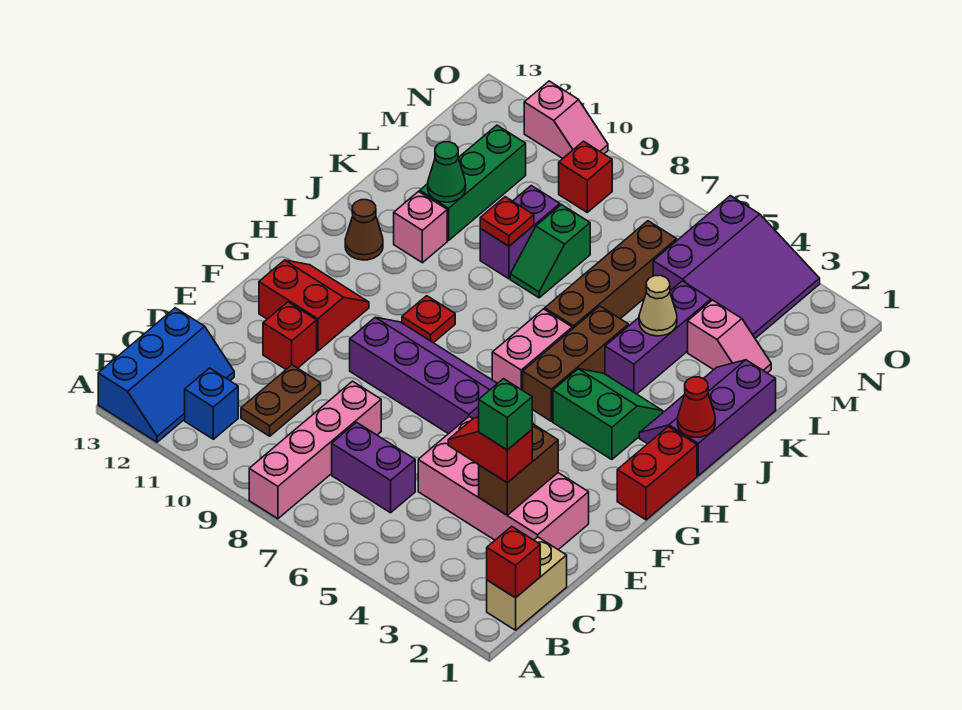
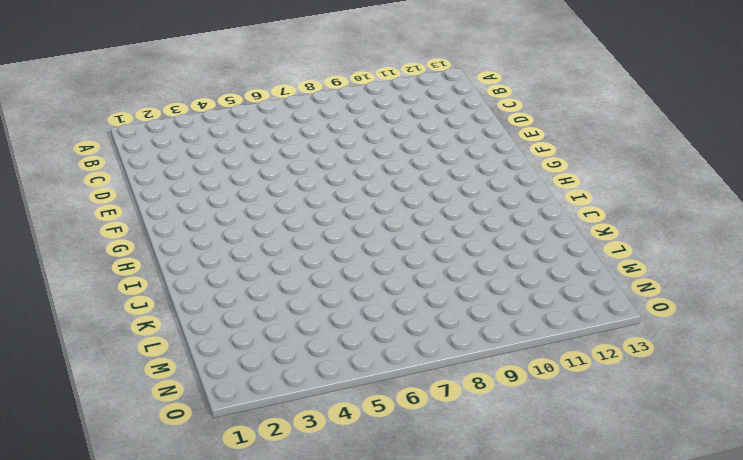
none -> pink 1x4 brick [249,381,381,519]
none -> blue 2x3 slope [98,308,234,442]
none -> tan 1x2 brick [487,537,567,630]
none -> blue 1x1 brick [185,368,238,439]

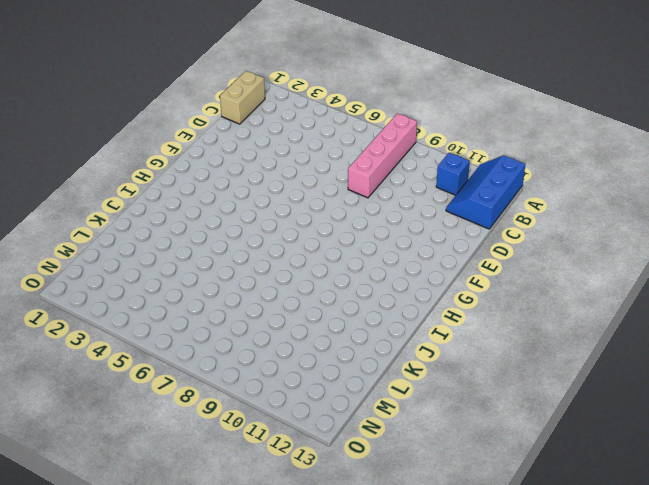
none -> purple 1x2 brick [332,422,415,513]
none -> brown 1x2 plate [241,365,321,436]
none -> pink 2x4 brick [418,417,589,550]
none -> red 1x1 brick [263,302,317,369]

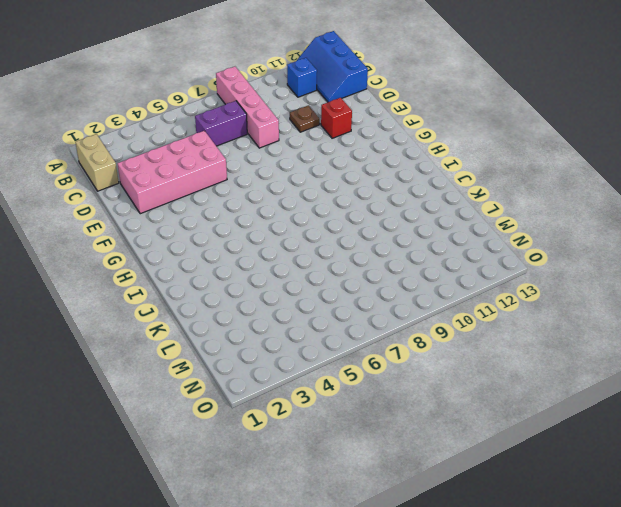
brown 1x1 plate [290,105,320,132] -> brown 1x2 plate [241,365,321,436]
none -> purple 2x4 slope [350,317,498,434]
none -> red 2x2 slope [259,260,369,351]
none -> red 1x2 brick [617,427,697,520]
none -> green 2x2 slope [553,369,663,460]

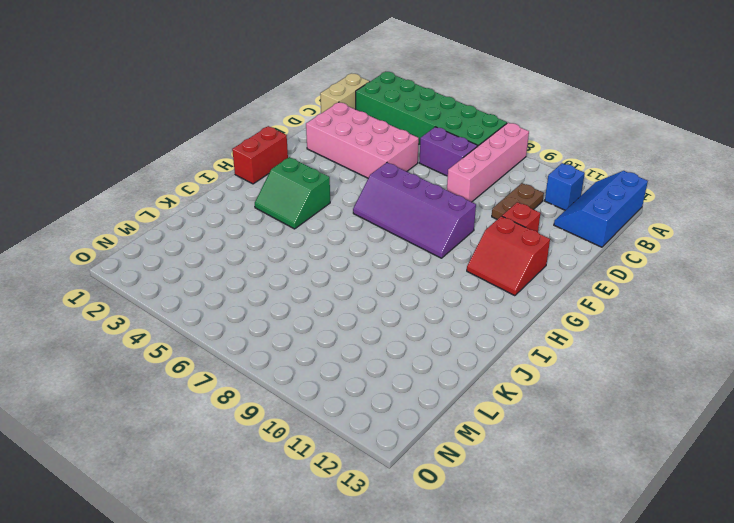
green 2x6 brick [356,72,507,146] -> none
none -> brown 1x3 brick [523,306,629,421]
none -> pink 1x2 brick [492,309,572,390]
none -> red 1x1 plate [402,296,455,343]
none -> purple 2x3 slope [639,360,776,476]

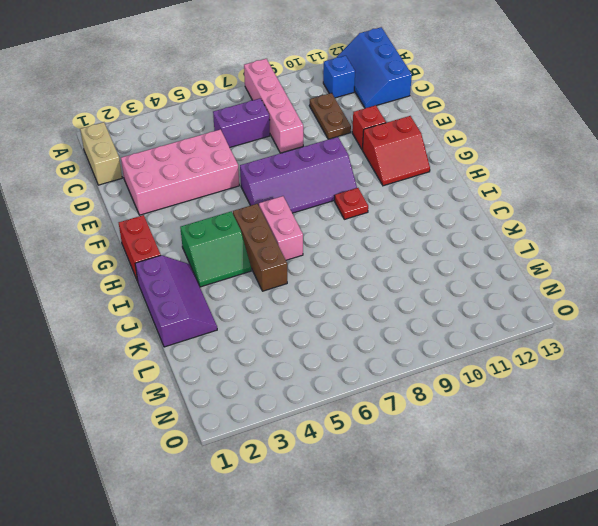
none -> brown 1x1 cone [345,200,383,260]
none -> purple 1x3 brick [605,281,711,394]
none -> brown 1x4 brick [545,221,677,329]
none -> pink 1x1 brick [394,191,447,263]

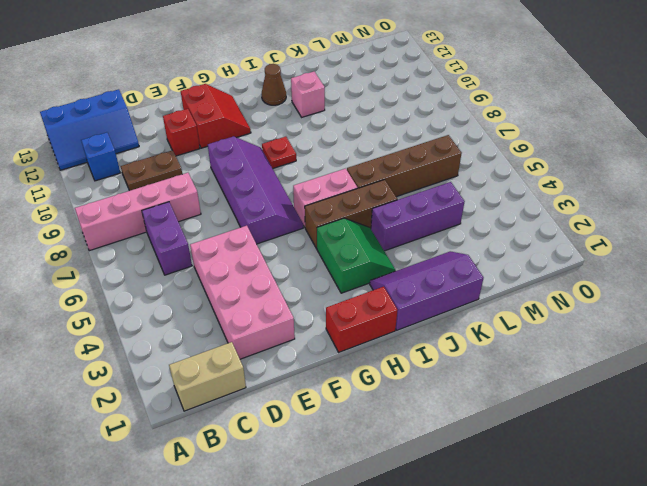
none -> green 1x2 slope [510,205,590,298]
none -> purple 1x2 brick [480,186,560,279]
none -> green 1x3 brick [420,125,526,241]
none -> pink 1x2 slope [688,300,771,373]

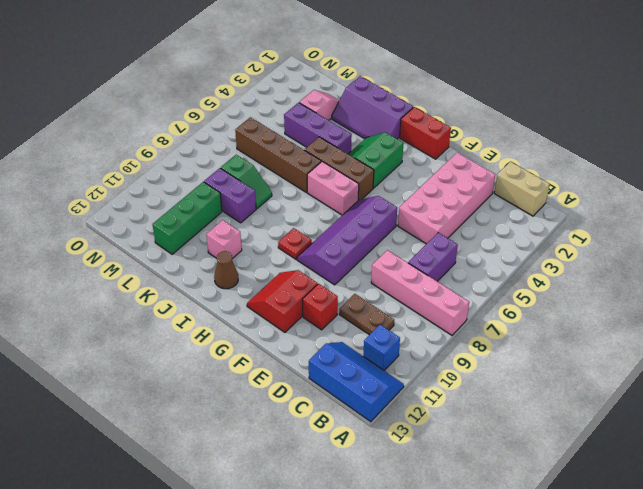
green 1x3 brick [152,182,222,254] -> green 1x3 brick turned to [420,125,526,241]
none -> purple 3x3 slope [653,196,820,338]
none -> red 1x1 brick [559,141,612,212]
none -> pink 1x2 slope [524,81,608,158]
none -> red 1x1 brick [487,526,540,598]

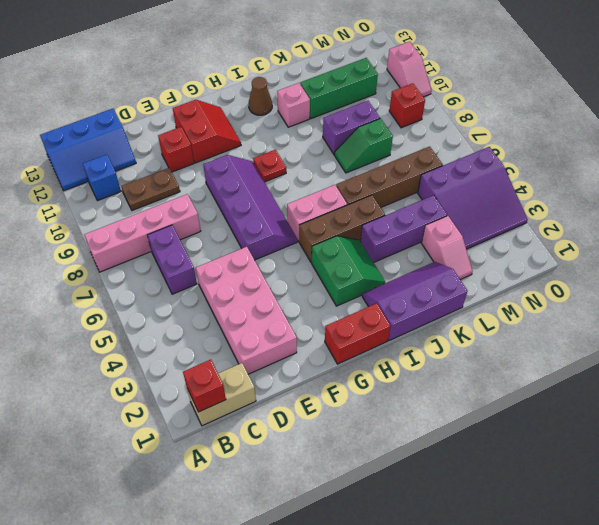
none -> brown 1x2 brick [479,424,558,515]
none -> red 1x1 cone [678,377,715,437]
none -> tan 1x1 cone [639,275,677,336]
none -> red 1x1 plate [480,197,534,246]

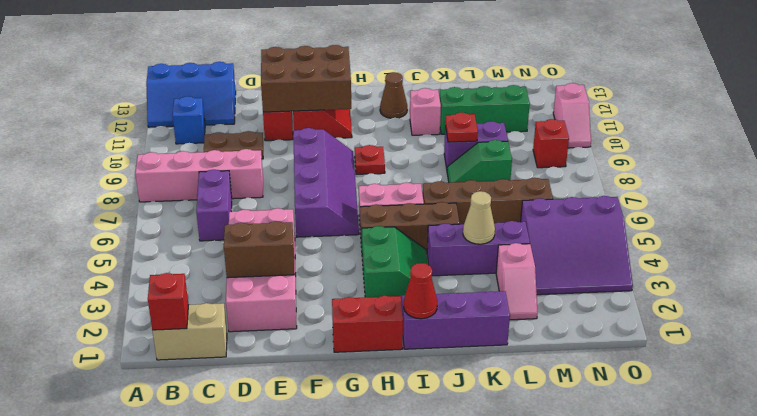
brown 2x3 brick [261,45,351,112] -> none
none -> green 1x1 cone [428,142,466,202]
none -> red 1x2 slope [448,417,532,483]
none -> green 1x1 brick [479,379,532,450]

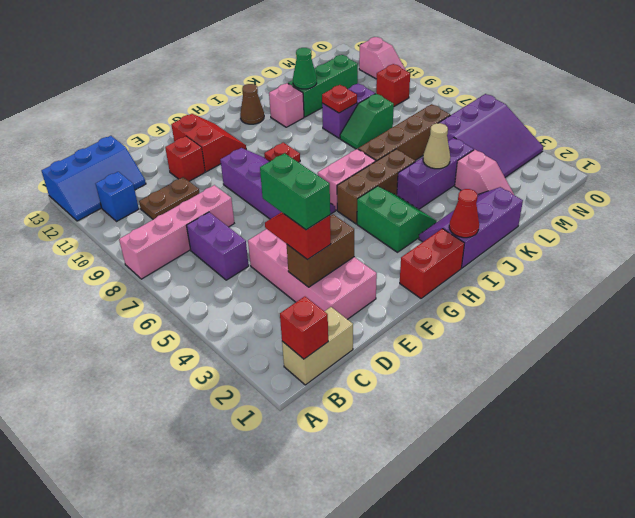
green 1x2 brick [260,153,330,230] -> green 1x1 brick [479,379,532,450]

